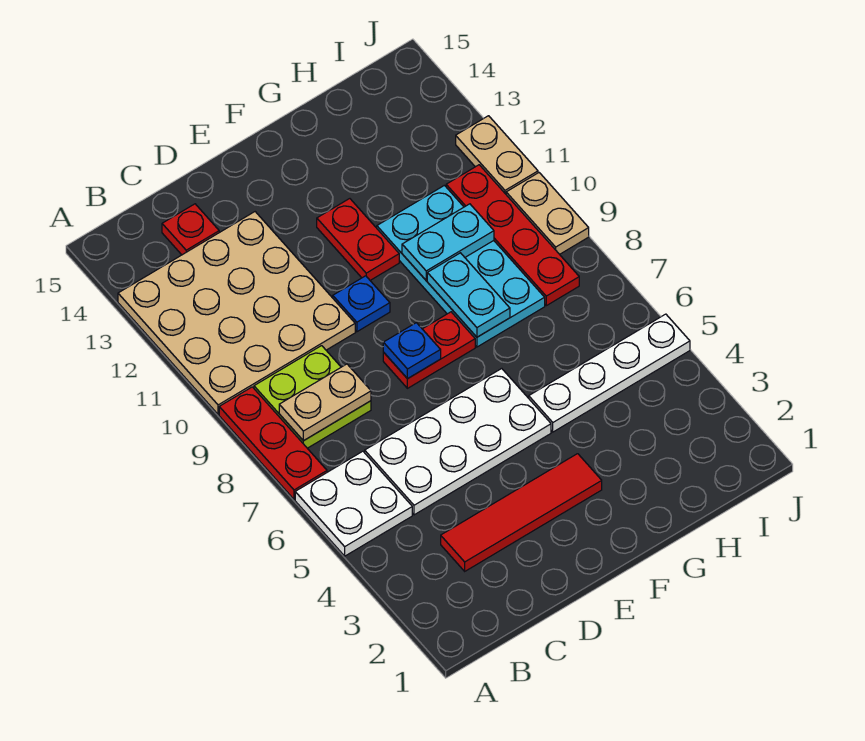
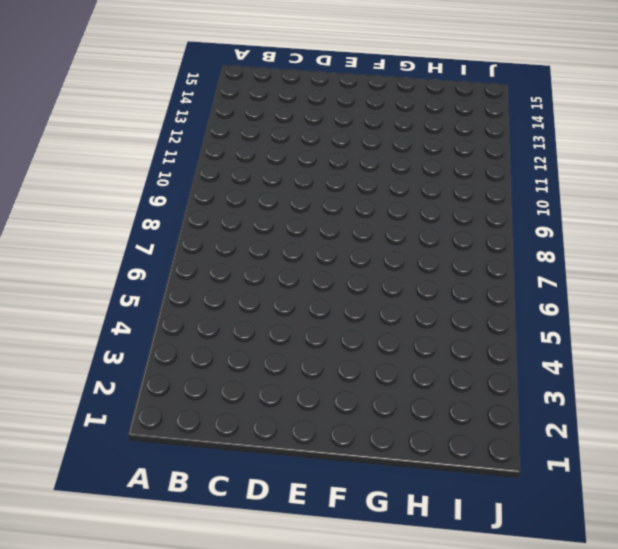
none -> white 2x2 plate [295,451,412,556]
none -> red 1x3 plate [219,387,327,499]
none -> tan 4x4 plate [118,212,355,414]

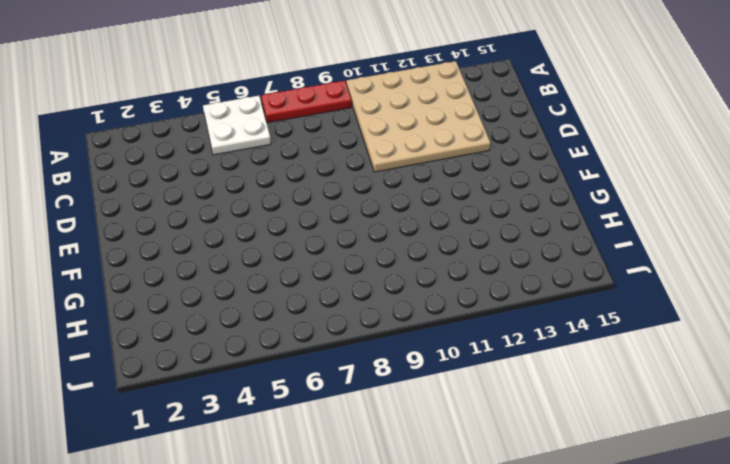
none -> lime 2x2 plate [254,346,371,448]
none -> red 1x4 tile [441,454,602,571]
none -> white 2x4 plate [365,369,551,515]

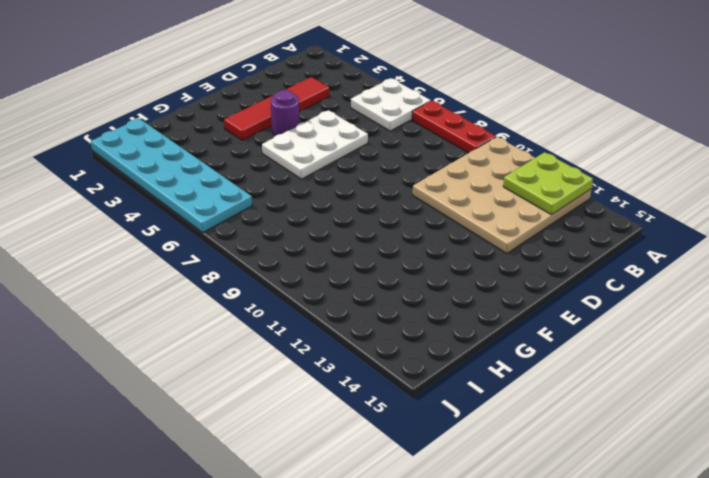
lime 2x2 plate [503,152,593,215] -> lime 2x2 plate moved to [254,346,371,448]
white 2x3 plate [262,110,368,179] -> white 2x4 plate [365,369,551,515]
purple 1x1 round brick [270,90,300,136] -> none
cyan 2x6 plate [91,119,252,232] -> white 1x4 plate [529,314,690,432]
none -> red 1x1 plate [162,204,219,255]
none -> red 1x2 plate [383,312,475,388]
none -> blue 1x1 plate [333,276,390,332]

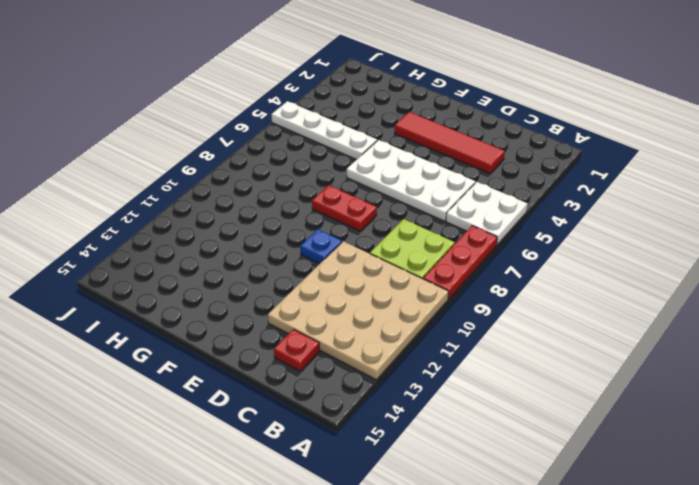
none -> red 1x2 plate [317,199,399,280]
none -> cyan 2x4 plate [377,185,545,347]
none -> red 1x4 plate [446,165,579,306]

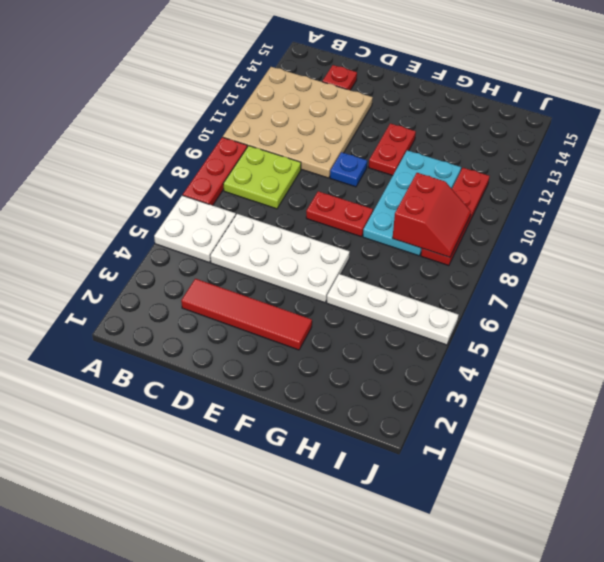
red 2x2 slope [392,173,471,257] -> none
none -> tan 1x2 plate [506,173,589,254]
none -> tan 1x2 plate [456,116,538,194]
none -> tan 1x2 plate [279,364,371,441]

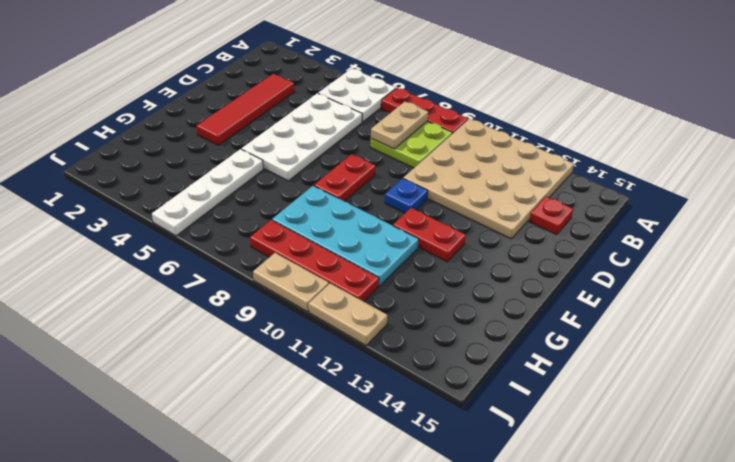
none -> blue 1x1 plate [383,323,441,379]
none -> cyan 1x2 plate [427,253,510,337]
none -> cyan 1x2 plate [402,204,494,280]

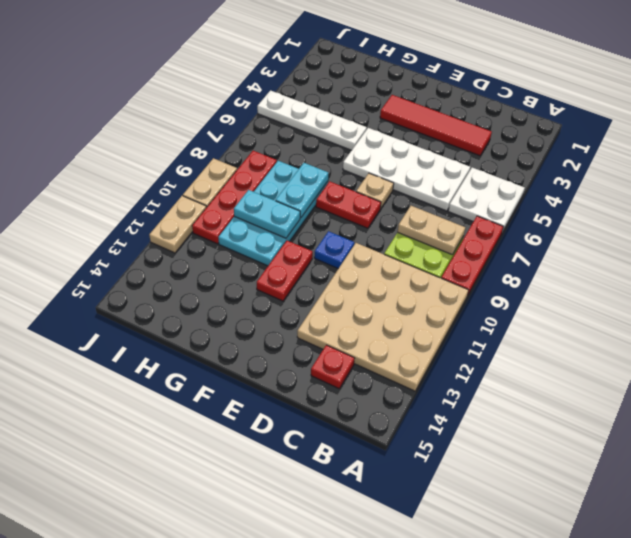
tan 1x1 plate [356,173,394,209] -> none
none -> blue 1x1 plate [383,323,441,379]

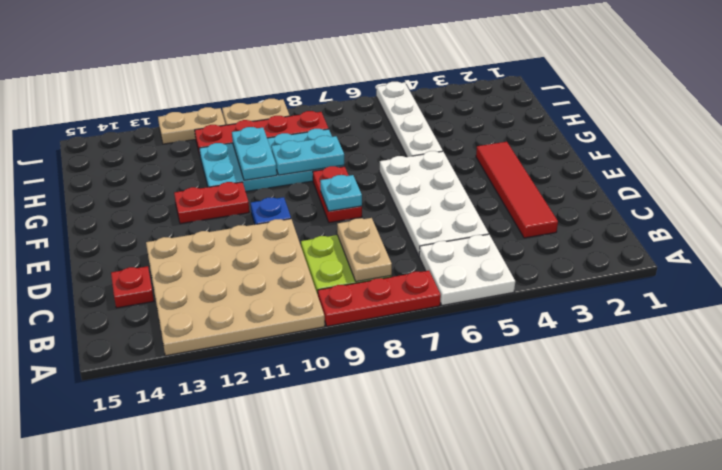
cyan 1x1 plate [320,175,362,211] -> blue 1x1 plate [383,323,441,379]

